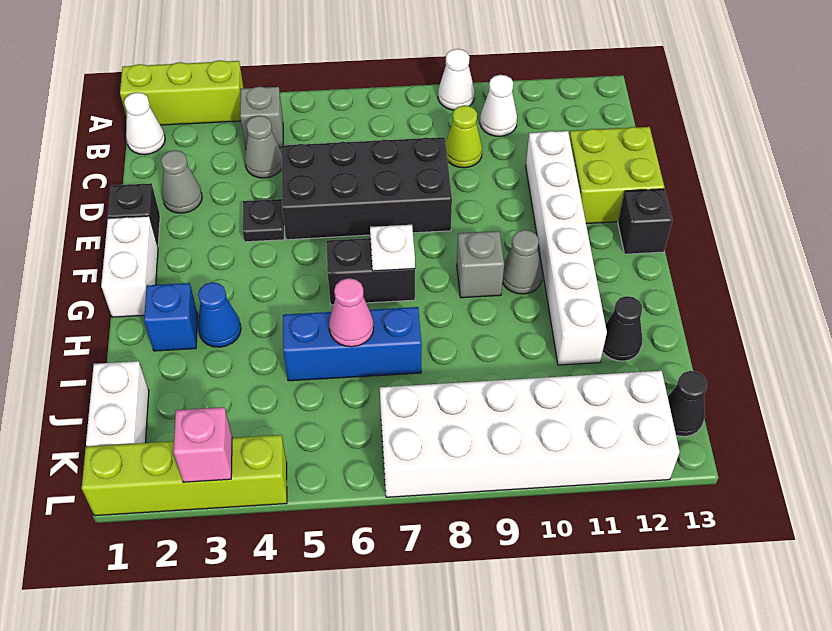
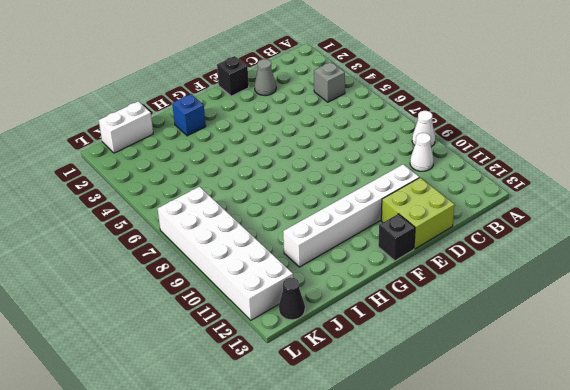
none -> lime 1x3 brick [120,60,244,125]
none -> white 1x1 cone [124,92,165,155]
none -> grey 1x1 cone [245,116,282,178]

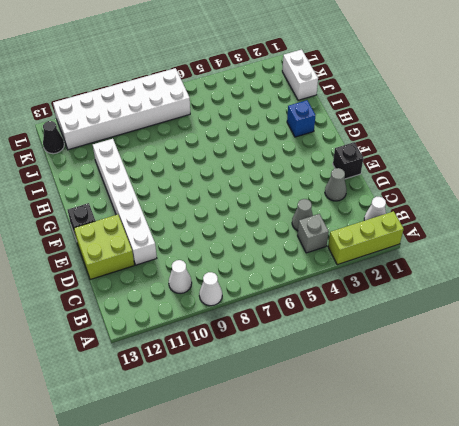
none -> lime 1x1 cone [446,105,482,168]
none -> black 2x4 brick [281,137,452,240]
none -> black 1x1 plate [243,199,284,242]

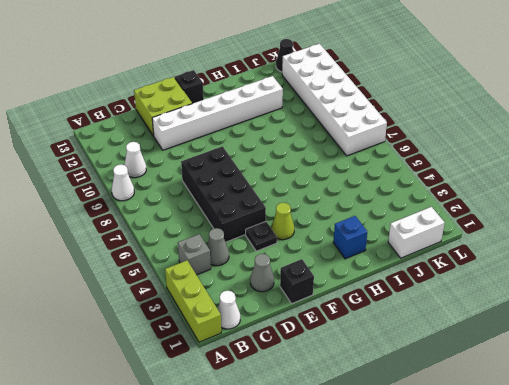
lime 1x1 cone [271,203,294,240] -> lime 1x1 cone moved to [446,105,482,168]
none -> white 1x2 brick [101,216,158,317]
none -> black 1x2 brick [326,238,415,305]
none -> grey 1x1 brick [457,231,504,298]

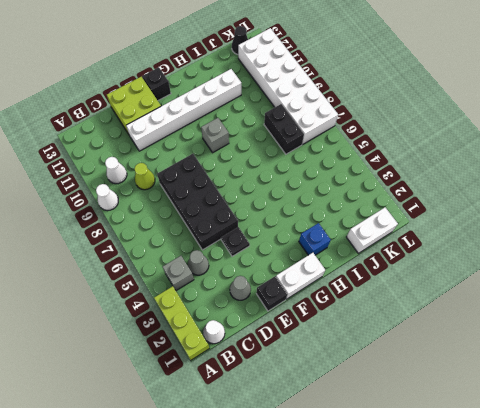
black 1x2 brick [264,104,304,154] -> black 1x2 brick moved to [326,238,415,305]
none -> grey 1x1 cone [502,230,542,294]
none -> blue 1x1 cone [198,282,241,347]
none -> blue 1x3 brick [283,307,422,381]

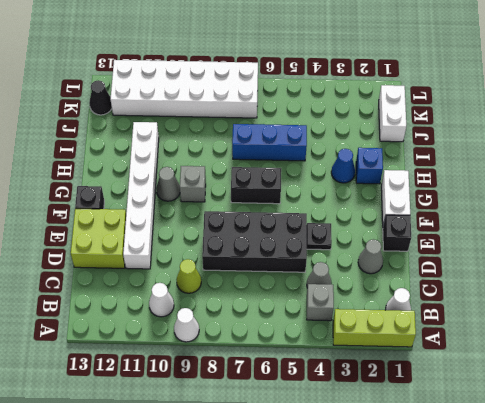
none -> black 1x1 cone [603,296,642,361]
none -> lime 1x4 brick [82,435,287,516]
none -> white 1x1 plate [370,225,415,271]

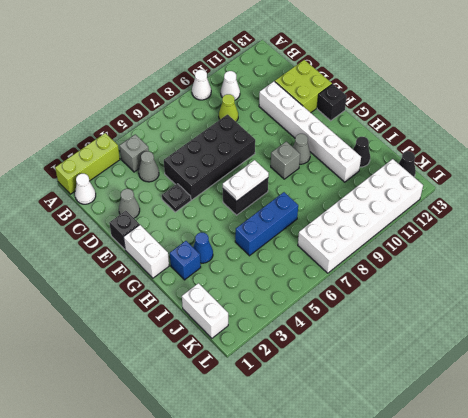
white 1x2 plate [223,160,269,201] -> white 1x1 plate [370,225,415,271]
none -> lime 1x4 brick [82,435,287,516]
none -> pink 1x1 cone [329,278,374,347]
none -> pink 1x1 brick [174,407,232,482]

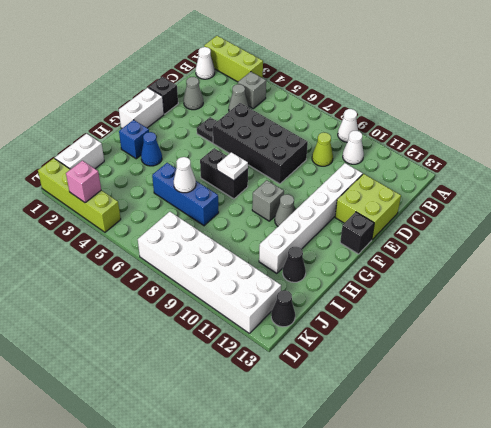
white 1x1 cone [174,157,196,193] -> pink 1x1 cone [329,278,374,347]

